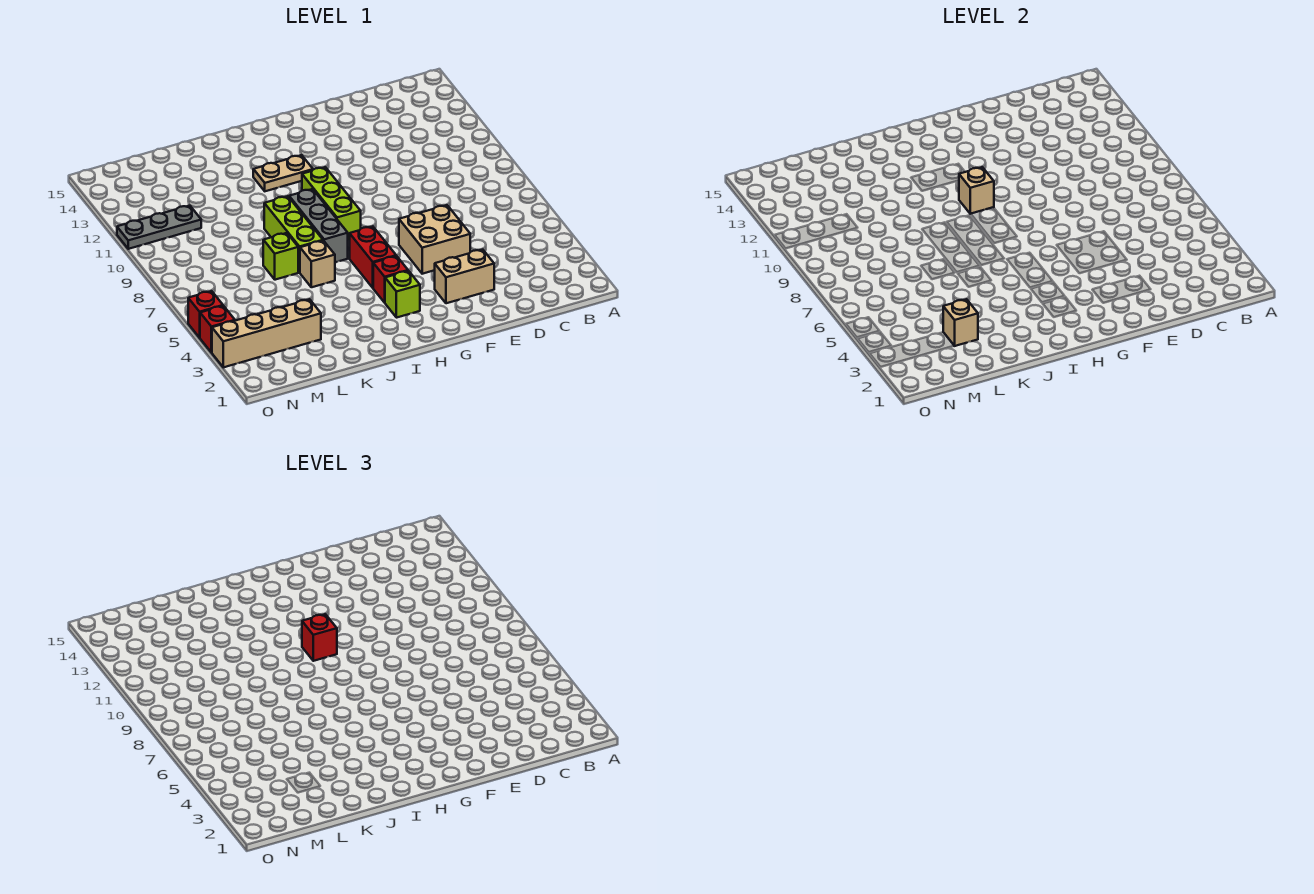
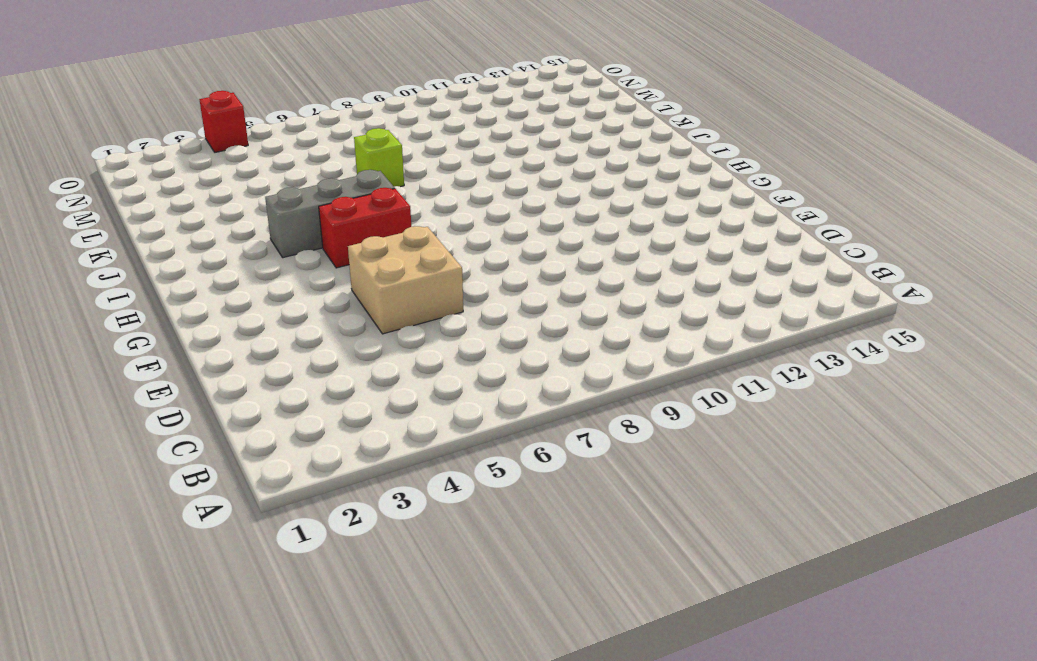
grey 1x3 brick [265,170,395,258] -> grey 1x3 brick moved to [289,189,348,262]
none -> tan 1x2 brick [434,250,494,303]
none -> lime 1x1 brick [385,271,420,318]
none -> red 1x1 brick [373,256,408,303]

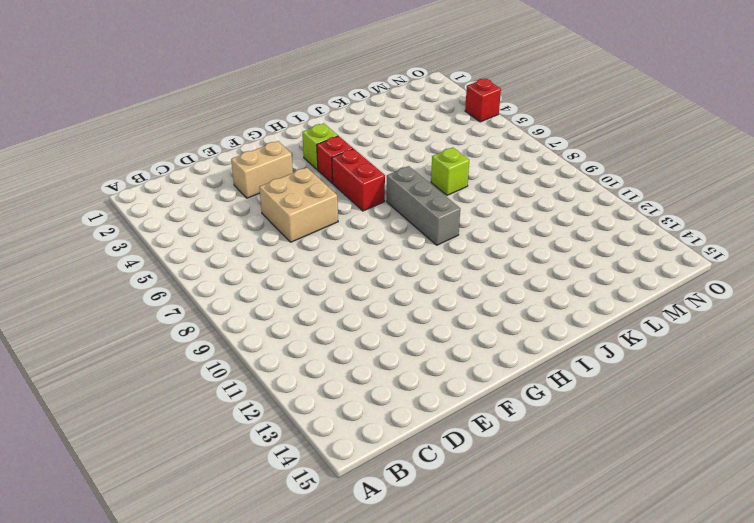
none -> lime 1x3 brick [302,167,361,240]
none -> tan 1x2 plate [253,155,313,191]
none -> tan 1x1 brick [300,241,335,287]

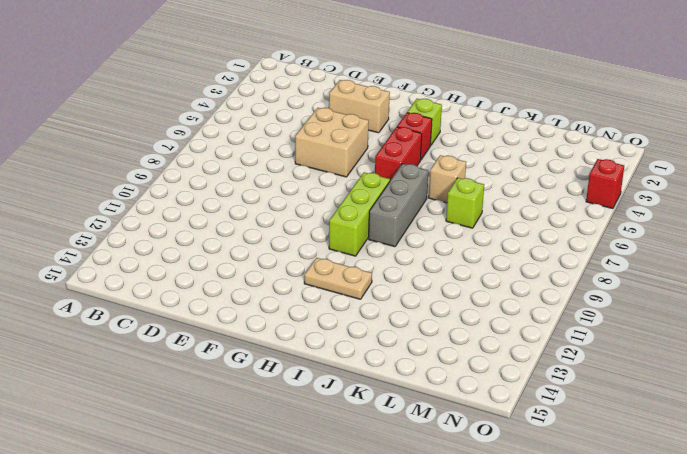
none -> lime 1x3 brick [264,196,323,273]
none -> tan 1x4 brick [212,299,321,367]
none -> grey 1x3 plate [117,206,201,249]

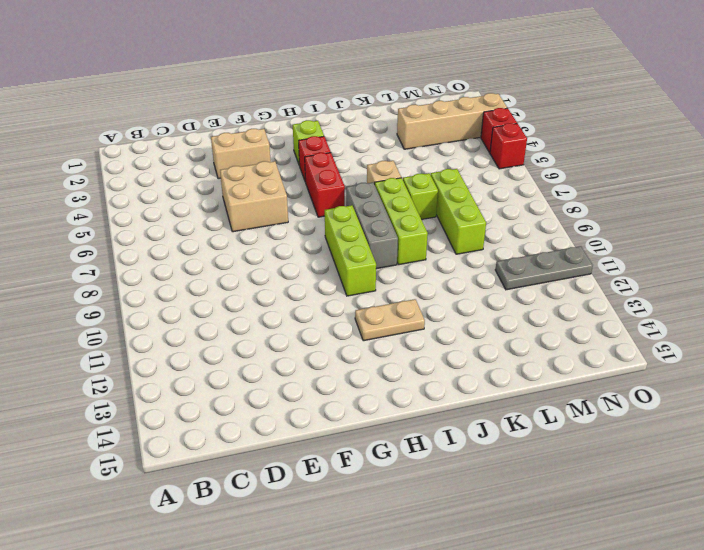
lime 1x3 brick [431,169,486,254] -> none
none -> tan 1x1 brick [959,167,994,214]
none -> tan 1x1 brick [943,299,978,346]
none -> red 1x1 brick [302,614,337,661]

